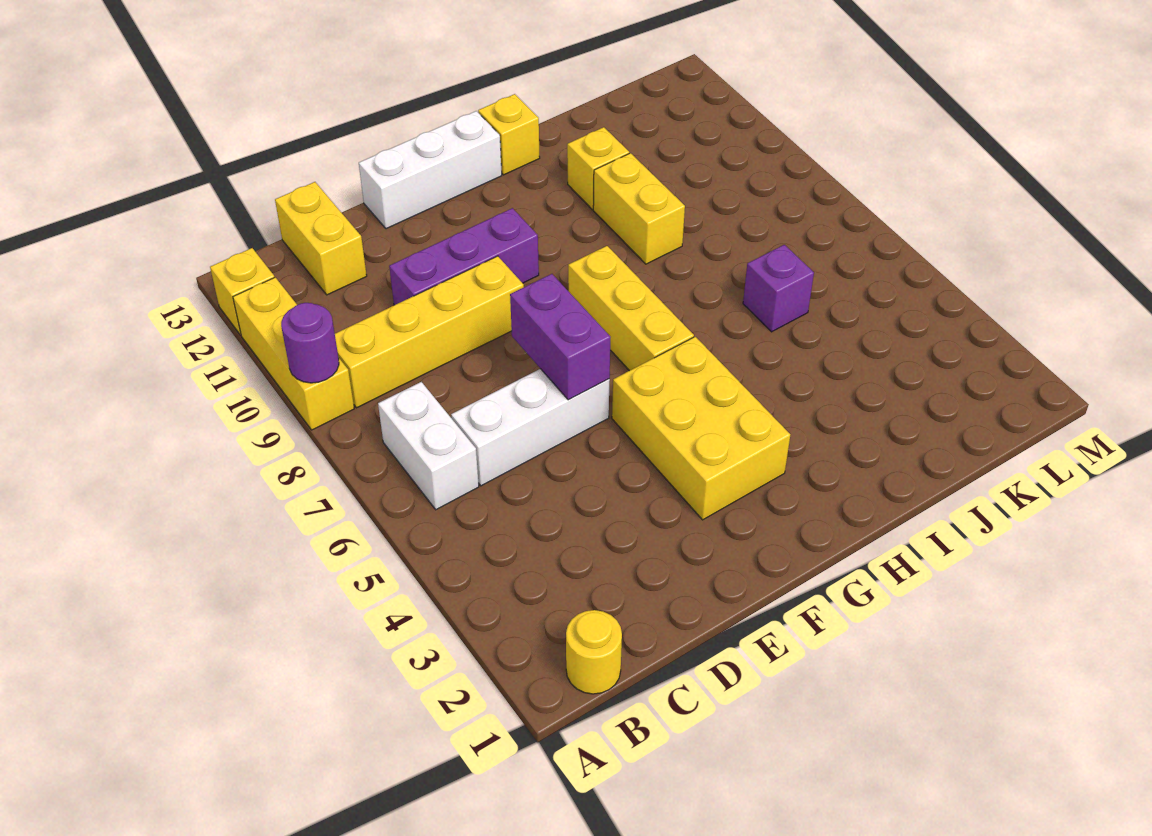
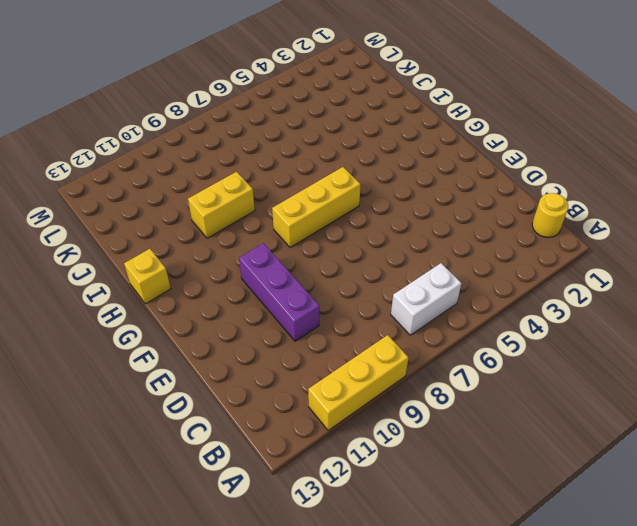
none -> yellow 1x1 brick [210,248,275,335]
none -> yellow 1x4 brick [335,256,524,408]
none -> white 1x3 brick [451,369,610,486]

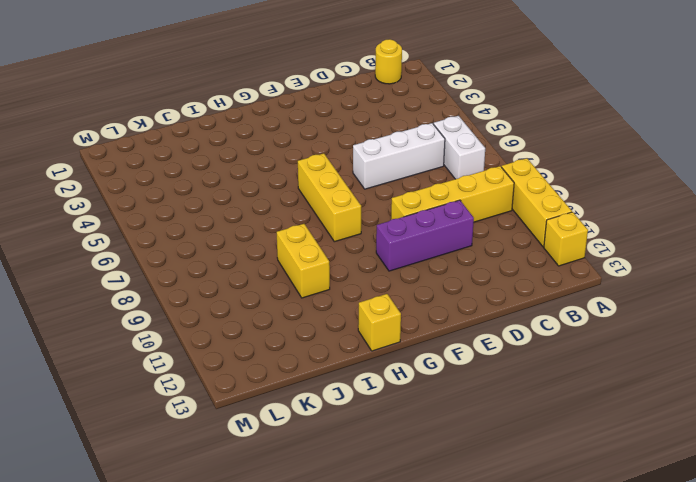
none -> yellow 1x2 brick [275,182,367,295]
none -> white 1x3 brick [359,111,502,229]
none -> yellow 2x3 brick [612,337,790,520]

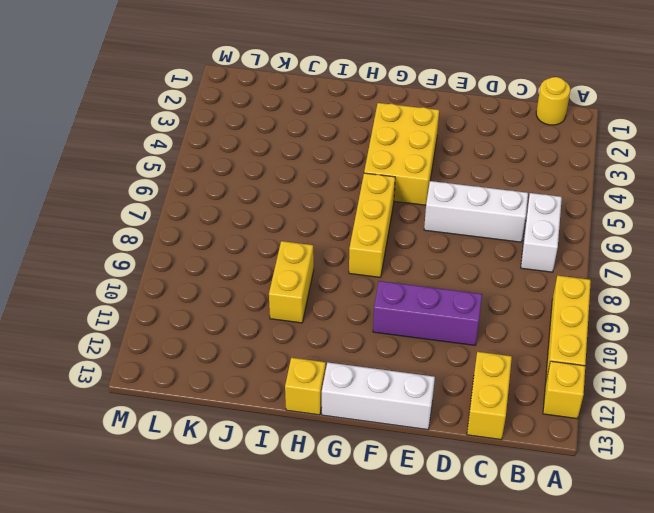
none -> yellow 1x4 brick [335,256,524,408]
none -> yellow 1x1 brick [567,127,629,209]
none -> purple 1x1 brick [743,245,814,332]

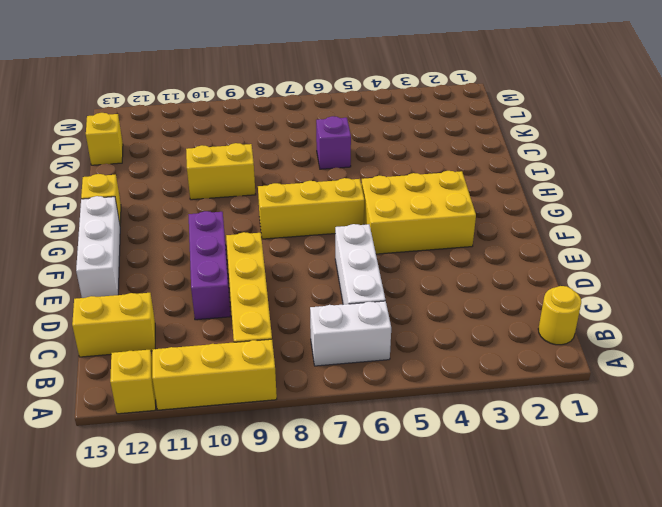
yellow 1x1 brick [86,113,123,165] -> yellow 1x1 brick moved to [567,127,629,209]
none -> purple 1x1 round brick [281,303,339,383]
none -> purple 1x2 brick [510,274,610,400]

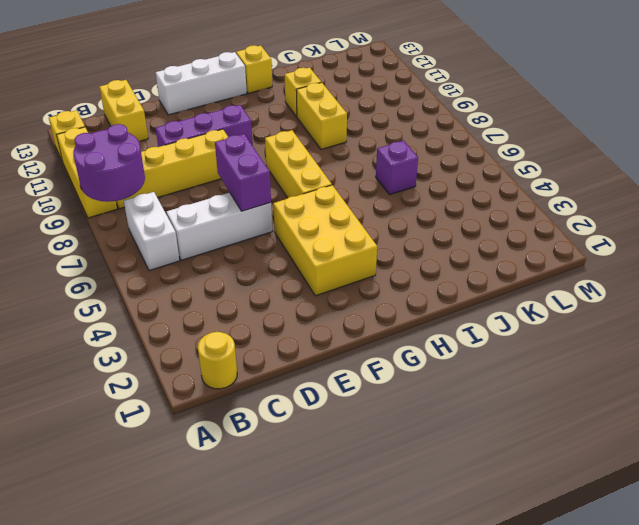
purple 2x2 round brick [74,124,145,202] -> purple 1x1 round brick [281,303,339,383]

